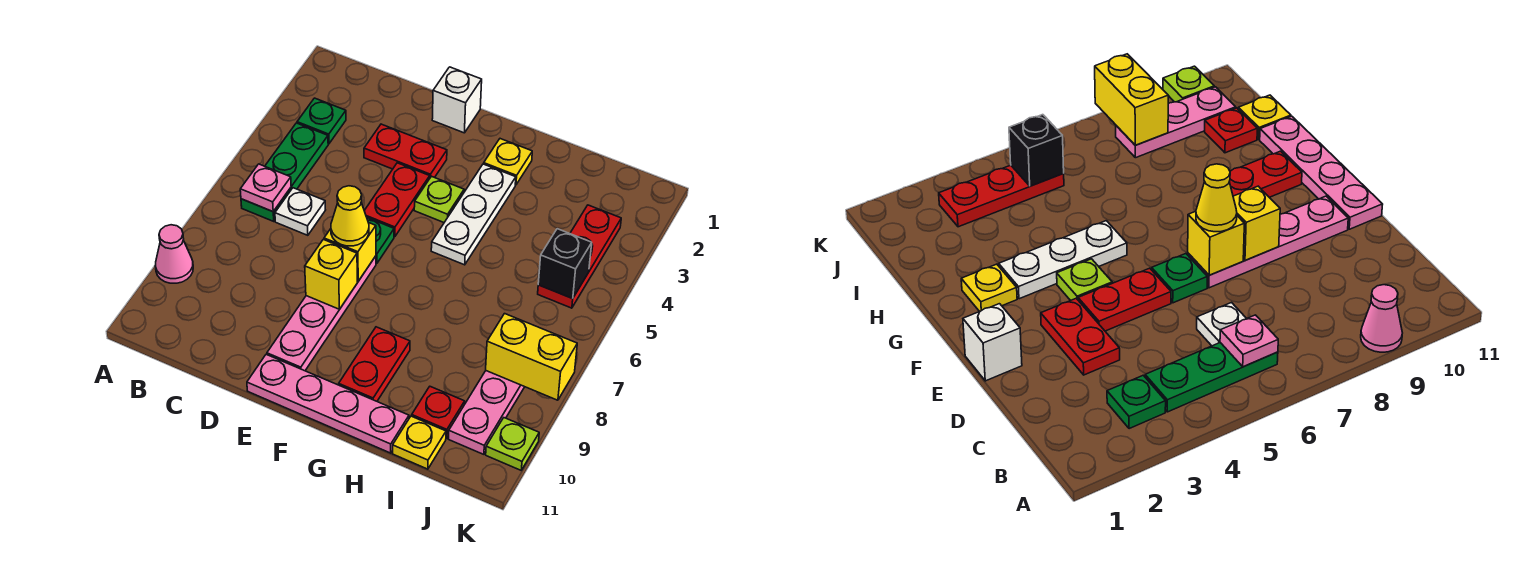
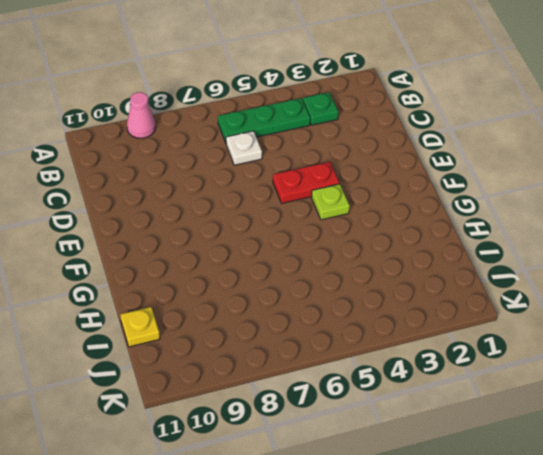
none -> red 1x2 plate [364,124,447,178]
none -> white 1x1 brick [432,67,482,133]
none -> green 1x1 plate [367,218,394,264]

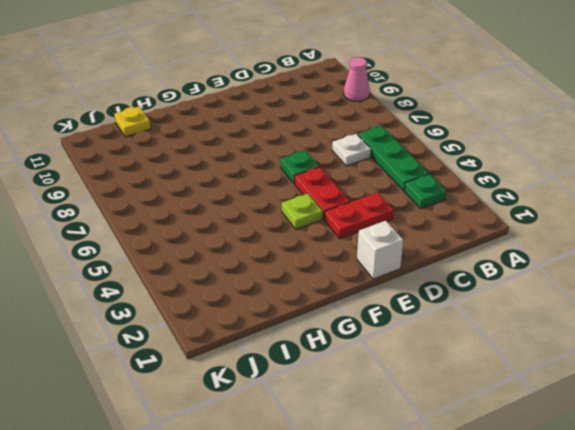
none -> pink 1x4 plate [267,256,376,371]
none -> pink 1x4 plate [247,354,409,453]
none -> yellow 1x1 plate [484,139,532,185]

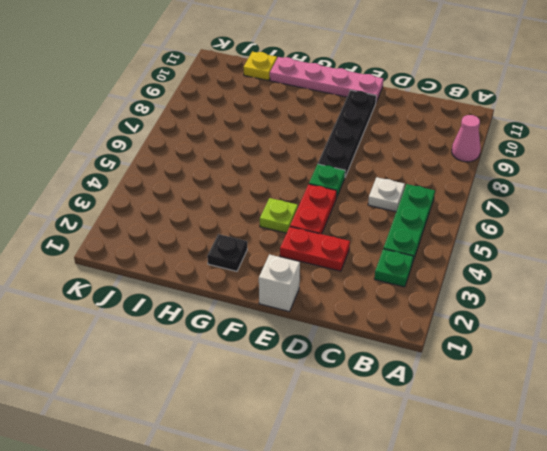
black 1x4 plate [318,90,376,177] -> pink 1x4 plate [267,256,376,371]
black 1x1 plate [207,234,247,271] -> yellow 1x1 plate [484,139,532,185]
none -> white 1x3 plate [431,164,516,265]
none -> red 1x2 plate [339,327,410,401]
none -> red 1x1 plate [412,387,465,439]

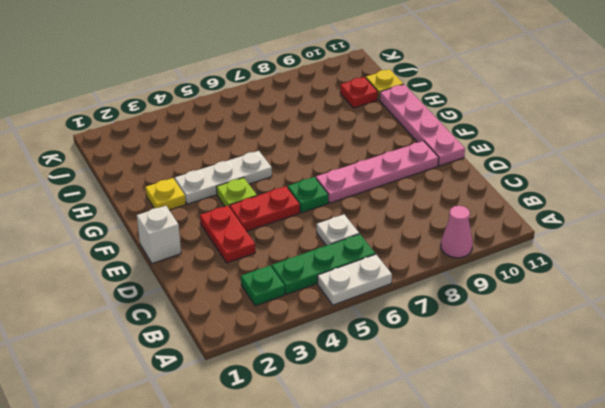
white 1x2 plate [318,254,392,305] -> none
none -> red 1x2 plate [339,327,410,401]
none -> red 1x3 plate [538,205,621,308]
none -> pink 1x3 plate [448,371,524,454]

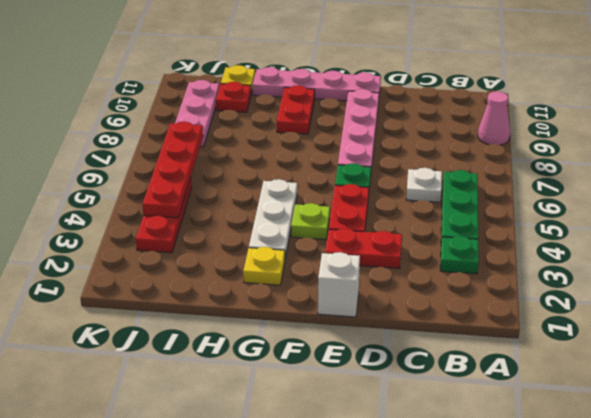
red 1x4 plate [142,122,203,218] -> black 1x1 brick [538,229,592,298]
none -> lime 1x1 plate [486,418,539,470]
none -> pink 1x1 plate [240,164,291,212]
none -> yellow 1x1 brick [324,222,376,281]

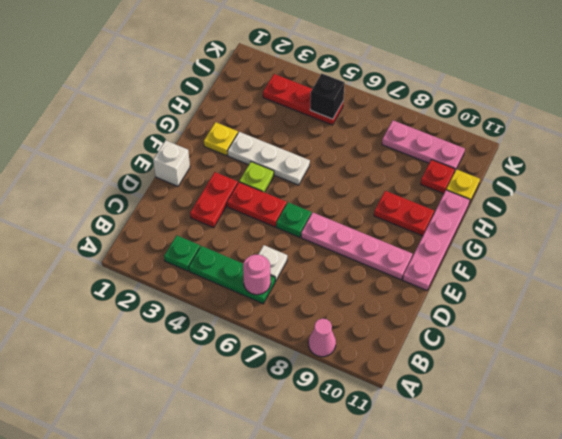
pink 1x1 round brick [243,255,271,295] -> pink 1x1 plate [240,164,291,212]
none -> lime 1x1 plate [486,418,539,470]
none -> yellow 1x1 brick [324,222,376,281]
none -> yellow 1x1 brick [305,239,357,309]

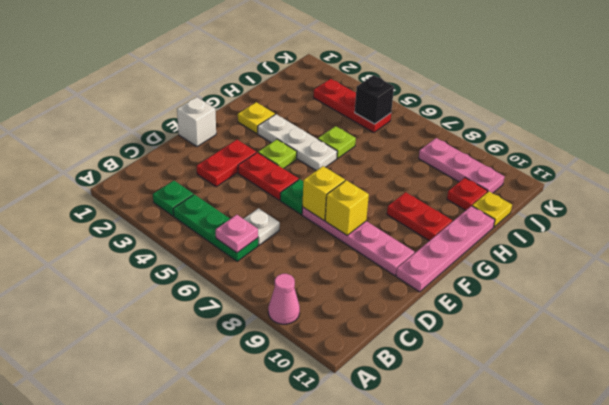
lime 1x1 plate [318,126,356,158] -> lime 1x1 plate moved to [486,418,539,470]
none -> yellow 1x2 brick [486,314,577,400]
none -> yellow 1x1 cone [331,186,369,246]

